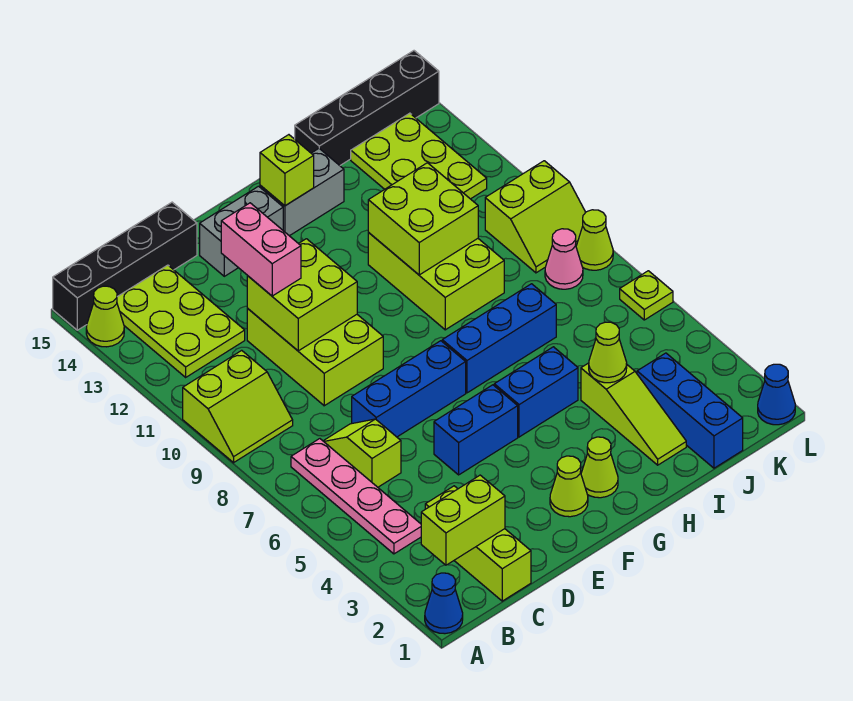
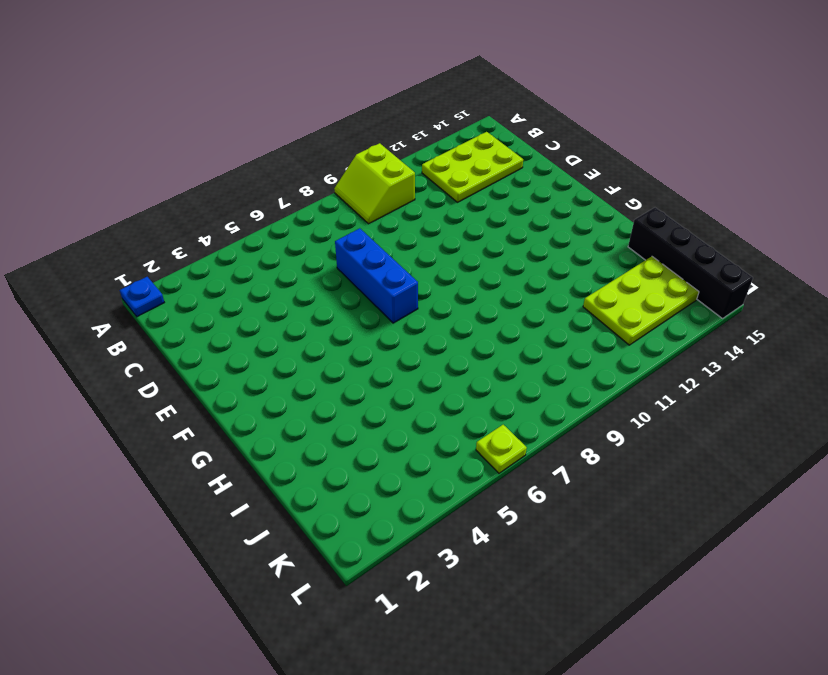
blue 1x1 plate [120,277,164,317] -> blue 1x1 cone [425,573,463,634]
none -> lime 1x1 cone [86,286,124,347]
none -> black 1x4 brick [53,202,197,330]
none -> pink 1x4 plate [291,439,421,554]
none -> lime 1x3 brick [425,486,531,601]

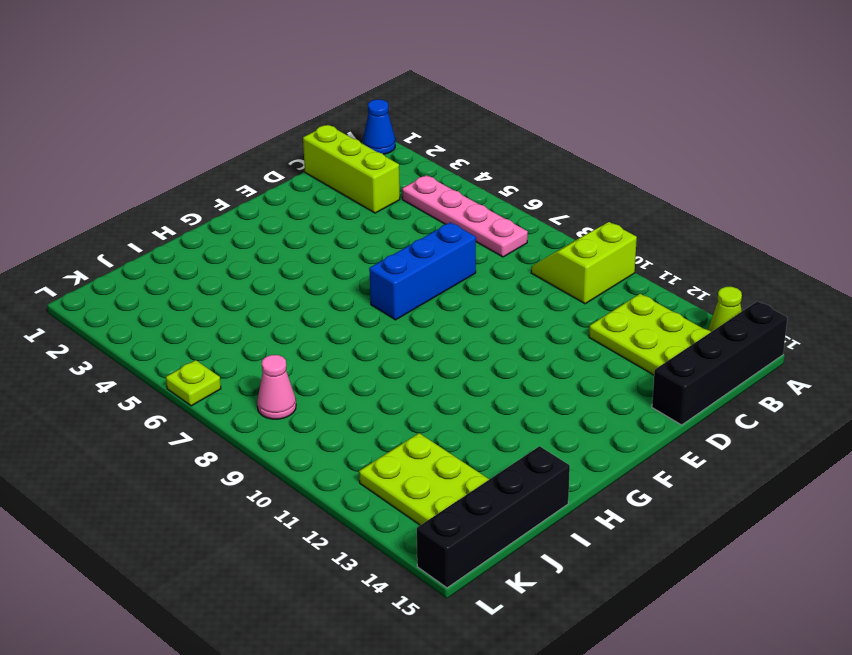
none -> lime 1x2 slope [324,419,401,487]
none -> lime 2x3 brick [247,309,383,406]
none -> blue 1x2 brick [434,385,518,475]
none -> grey 1x2 brick [200,186,283,276]

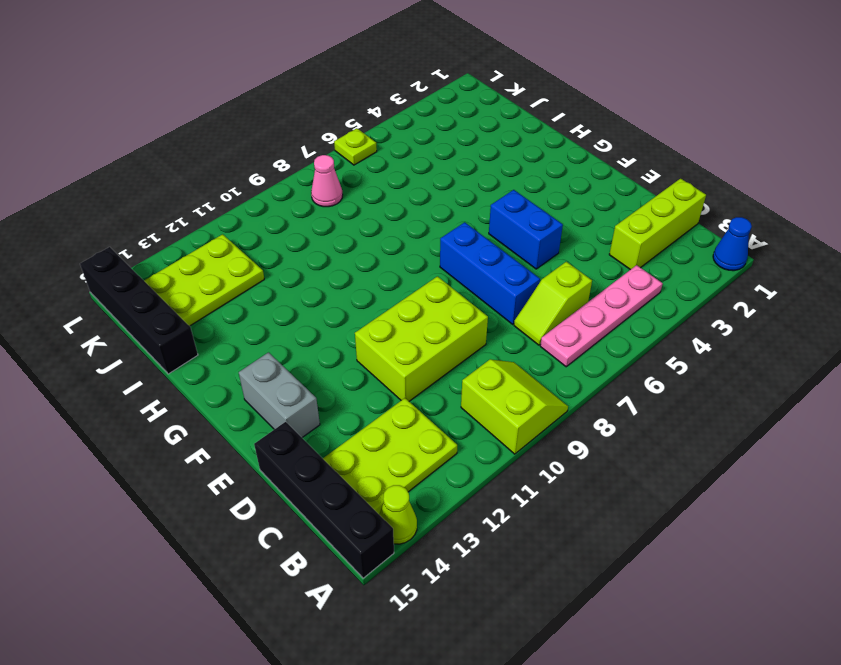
none -> lime 1x1 cone [550,456,588,517]
none -> lime 1x1 cone [581,437,618,498]
none -> blue 1x2 brick [494,347,578,437]
none -> blue 1x3 brick [442,284,556,393]

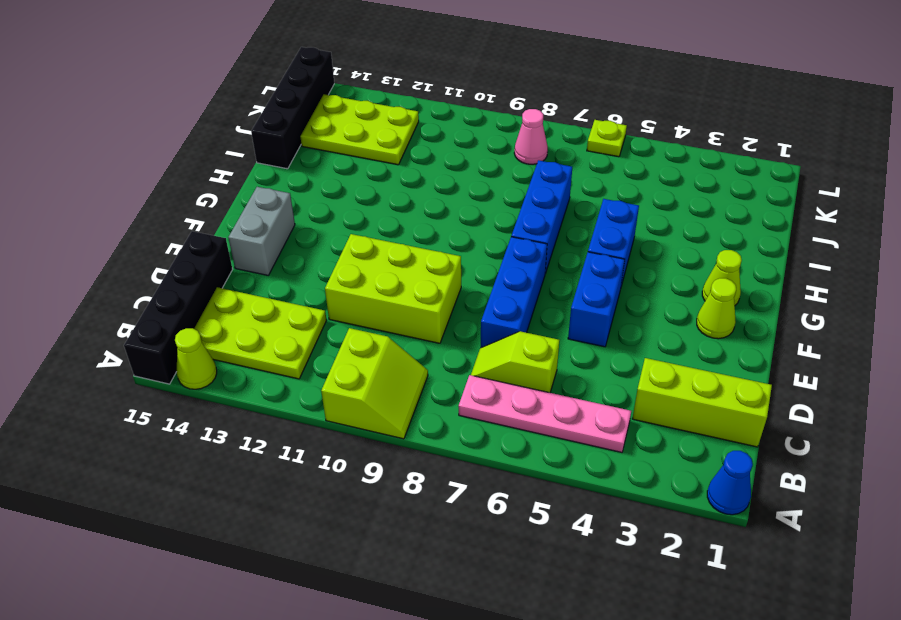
none -> grey 1x2 brick [260,149,344,236]
none -> lime 2x3 brick [368,233,504,330]
none -> lime 1x3 slope [581,363,686,465]
none -> blue 1x3 brick [637,353,743,468]

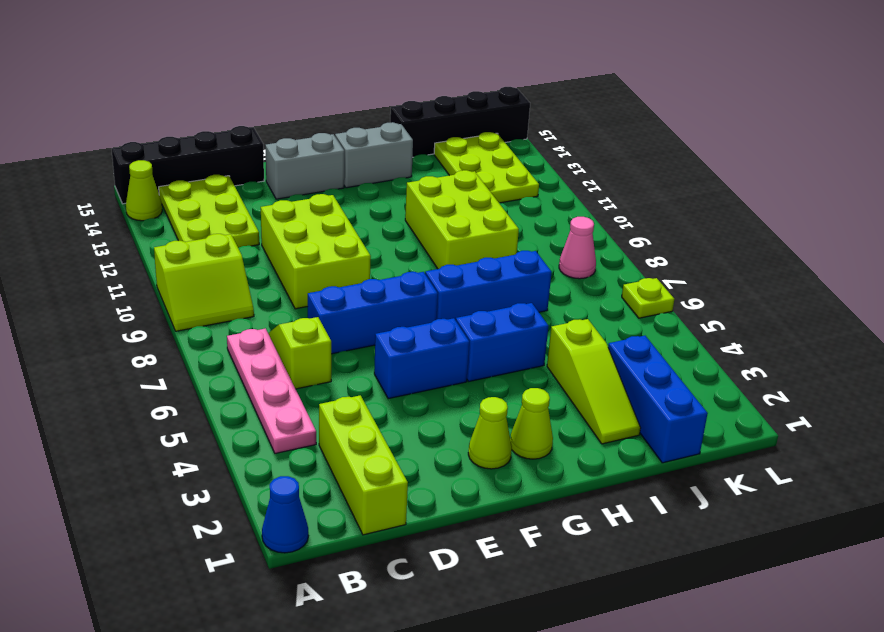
none -> lime 2x2 slope [485,161,586,273]
none -> blue 1x1 cone [758,364,795,425]
none -> lime 1x1 cone [576,210,613,270]
none -> lime 1x2 brick [421,475,505,565]

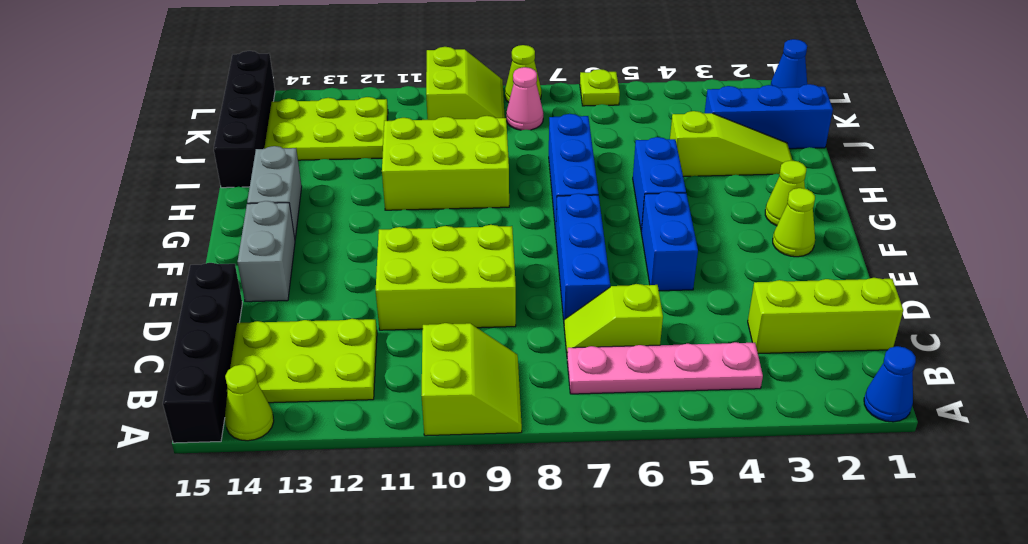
none -> lime 1x2 brick [421,475,505,565]
none -> lime 2x2 brick [247,239,357,351]
none -> lime 1x1 brick [260,135,314,206]
none -> lime 2x2 brick [368,163,478,275]

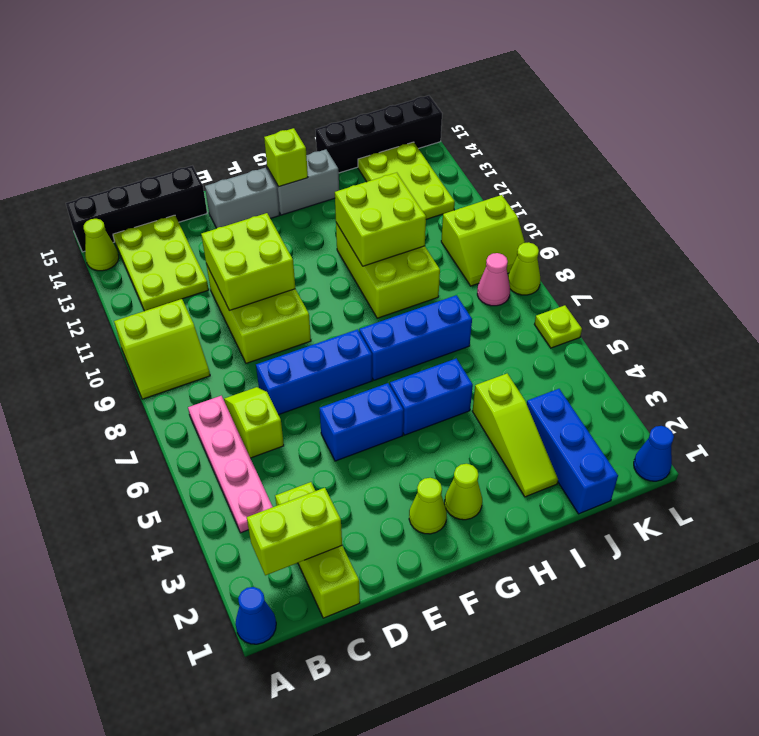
none -> lime 1x1 cone [589,322,627,383]
none -> pink 1x2 brick [221,203,301,296]

